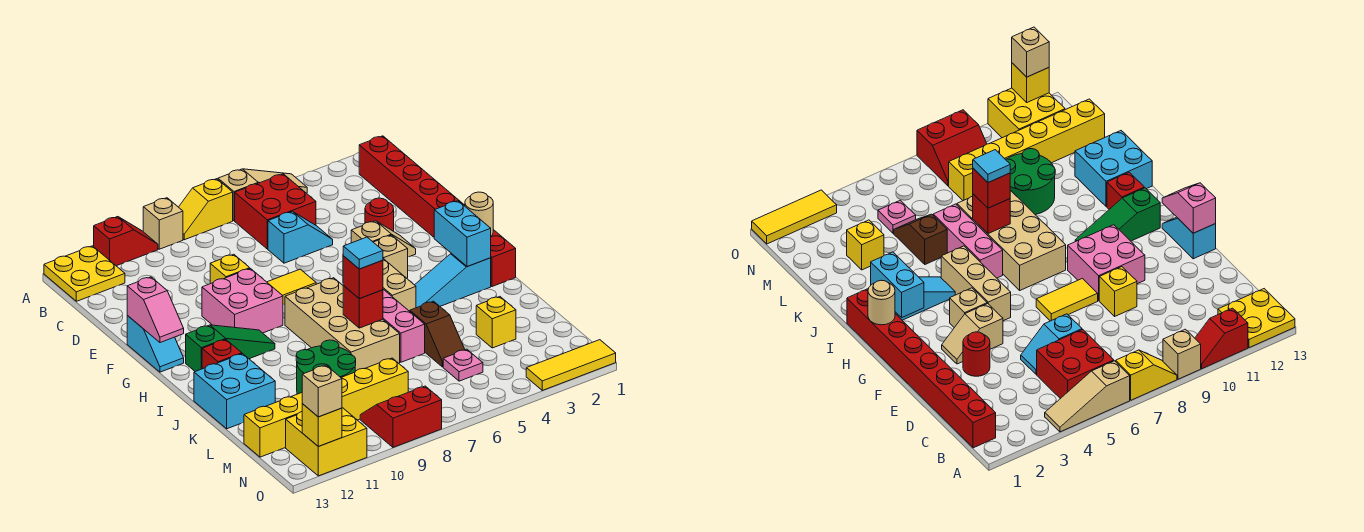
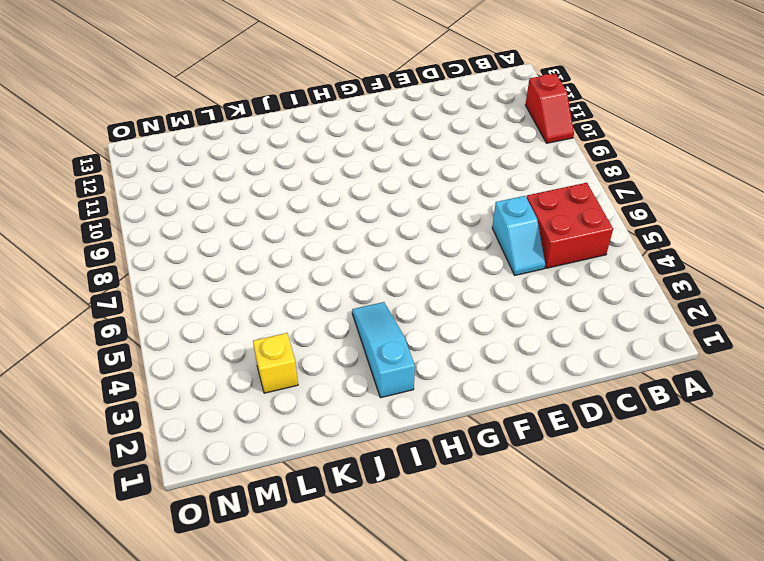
none -> tan 1x3 slope [218,169,307,221]
none -> yellow 1x2 slope [179,179,233,240]
none -> tan 1x1 brick [143,198,183,249]
none -> yellow 2x2 plate [44,246,125,301]

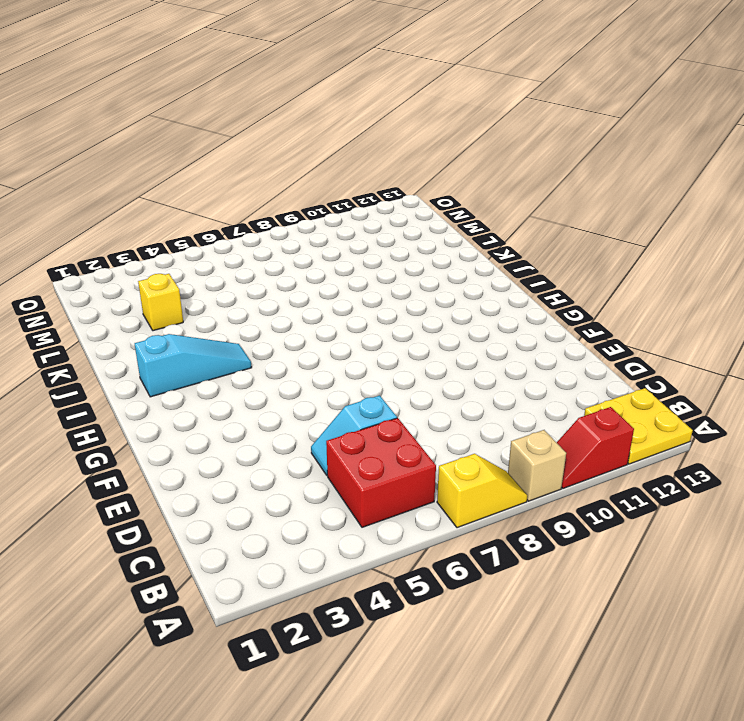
none -> tan 1x3 slope [218,169,307,221]
none -> red 1x8 brick [359,136,516,287]
none -> red 1x1 round brick [365,198,394,231]
none -> yellow 1x1 brick [210,254,250,284]

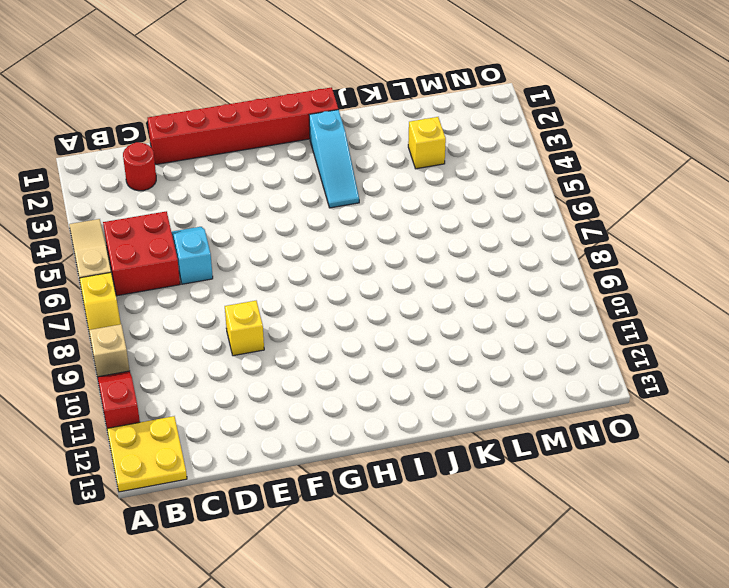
red 1x1 round brick [123,142,156,191] -> red 1x1 round brick moved to [365,198,394,231]
red 1x6 brick [148,87,338,165] -> red 1x8 brick [359,136,516,287]
none -> tan 1x2 slope [351,221,416,257]
none -> yellow 1x2 tile [267,269,316,304]
none -> pink 2x2 brick [202,269,283,333]
none -> cyan 1x2 slope [127,316,184,372]

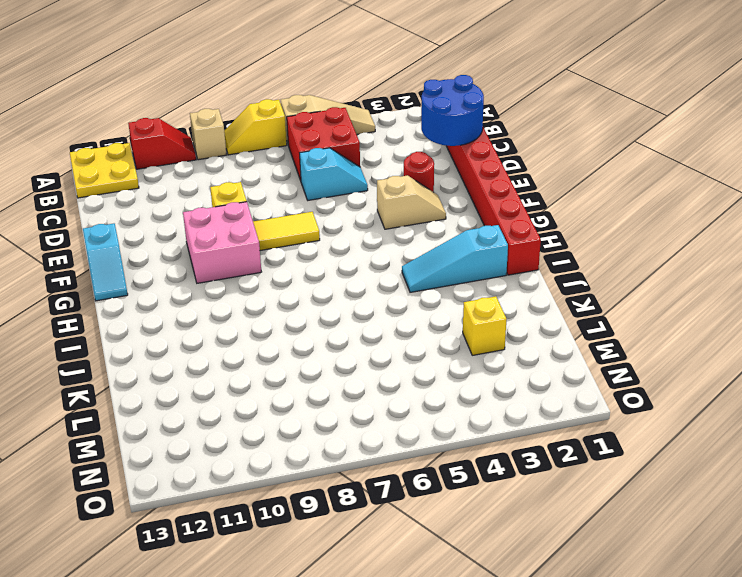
blue 2x2 round brick [421,75,484,146] -> none
none -> tan 1x1 brick [374,235,408,278]
none -> tan 1x3 brick [383,259,416,311]
none -> tan 2x4 brick [285,278,400,371]
none -> green 1x3 slope [186,325,275,372]

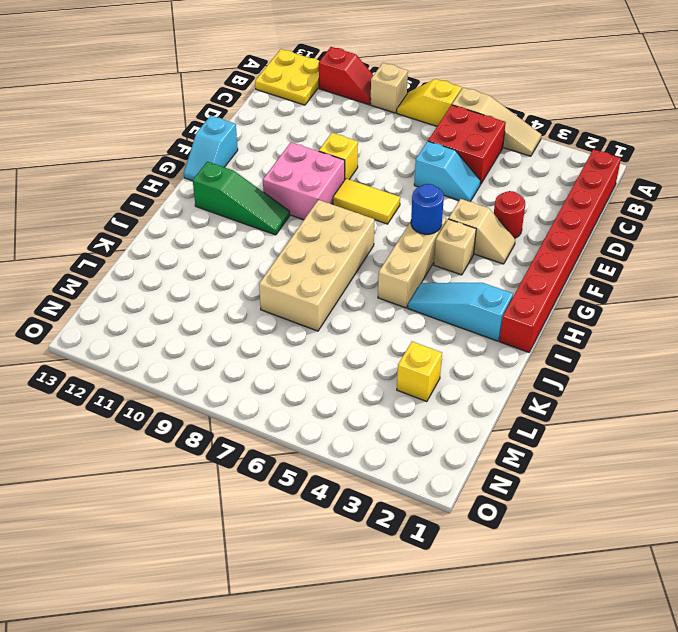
blue 1x1 round brick [411,184,444,234] -> none
none -> pink 1x3 brick [383,289,425,362]
none -> red 1x1 brick [202,340,242,369]
none -> cyan 2x2 brick [194,354,275,429]
none -> brown 1x2 slope [410,301,465,367]

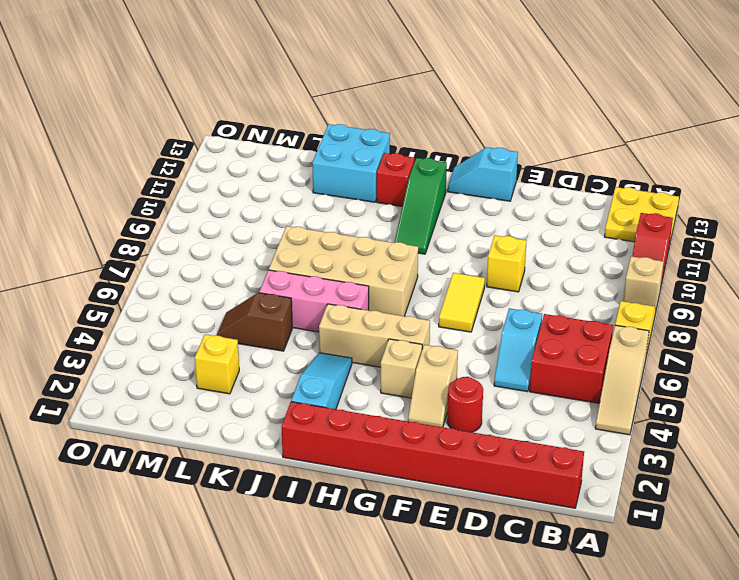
none -> pink 2x2 brick [202,269,283,333]
none -> green 2x2 round brick [296,340,356,394]
none -> pink 1x1 plate [443,349,483,381]
none -> yellow 1x6 brick [244,358,408,457]

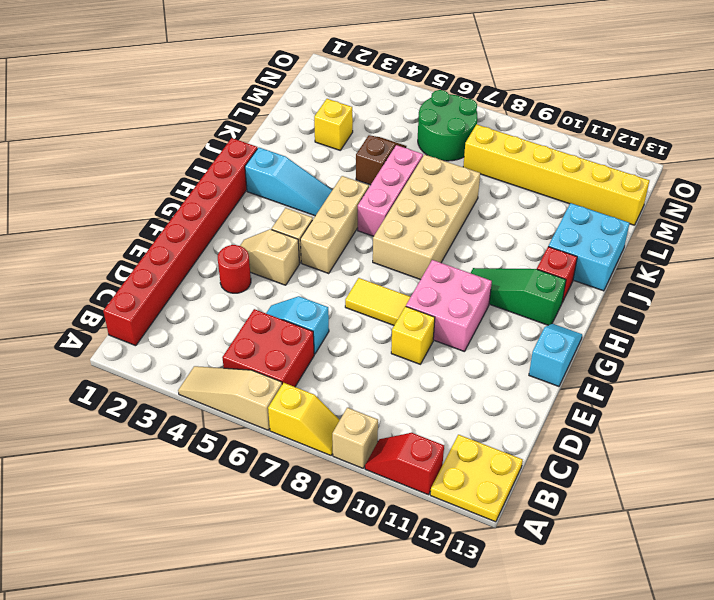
green 2x2 round brick [418,90,477,161] -> green 2x2 round brick moved to [296,340,356,394]
none -> pink 1x1 plate [443,349,483,381]
none -> red 2x2 slope [360,386,442,447]
none -> yellow 2x2 brick [286,408,367,476]
none -> yellow 1x3 tile [526,340,616,390]

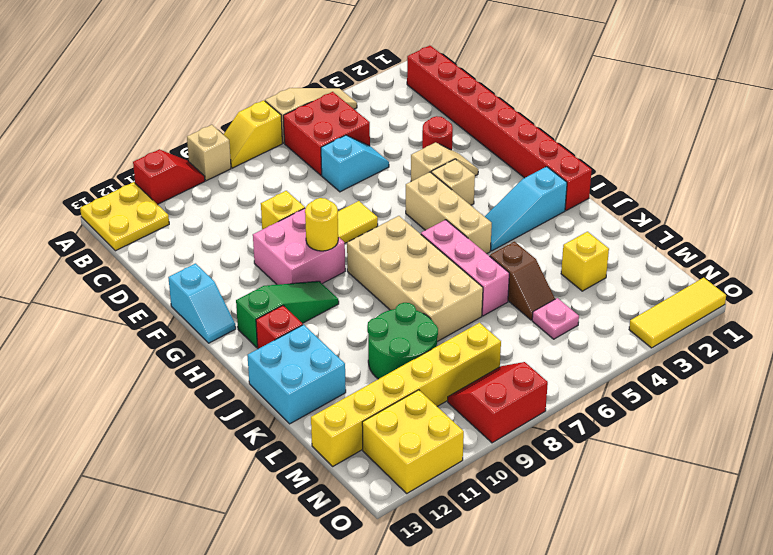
yellow 1x1 round brick [305,198,338,251] -> none
none -> pink 1x2 slope [127,277,184,343]
none -> tan 1x1 round brick [465,192,493,236]
none -> cyan 1x2 brick [434,201,491,267]
none -> red 1x1 brick [343,286,383,328]

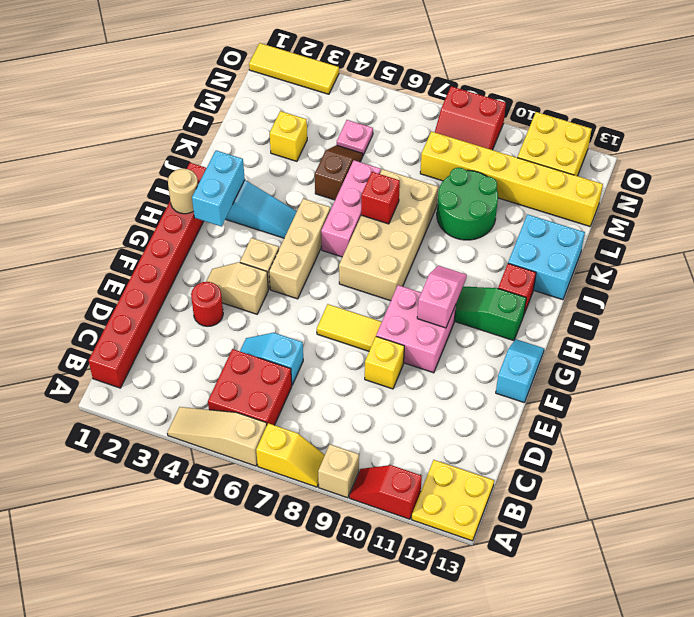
pink 1x2 slope [417,266,467,328] -> pink 1x2 slope moved to [127,277,184,343]
none -> yellow 1x1 brick [302,404,342,446]
none -> red 1x1 brick [343,256,383,299]
none -> tan 1x1 brick [302,365,342,417]
none -> cyan 1x1 tile [343,237,383,269]

